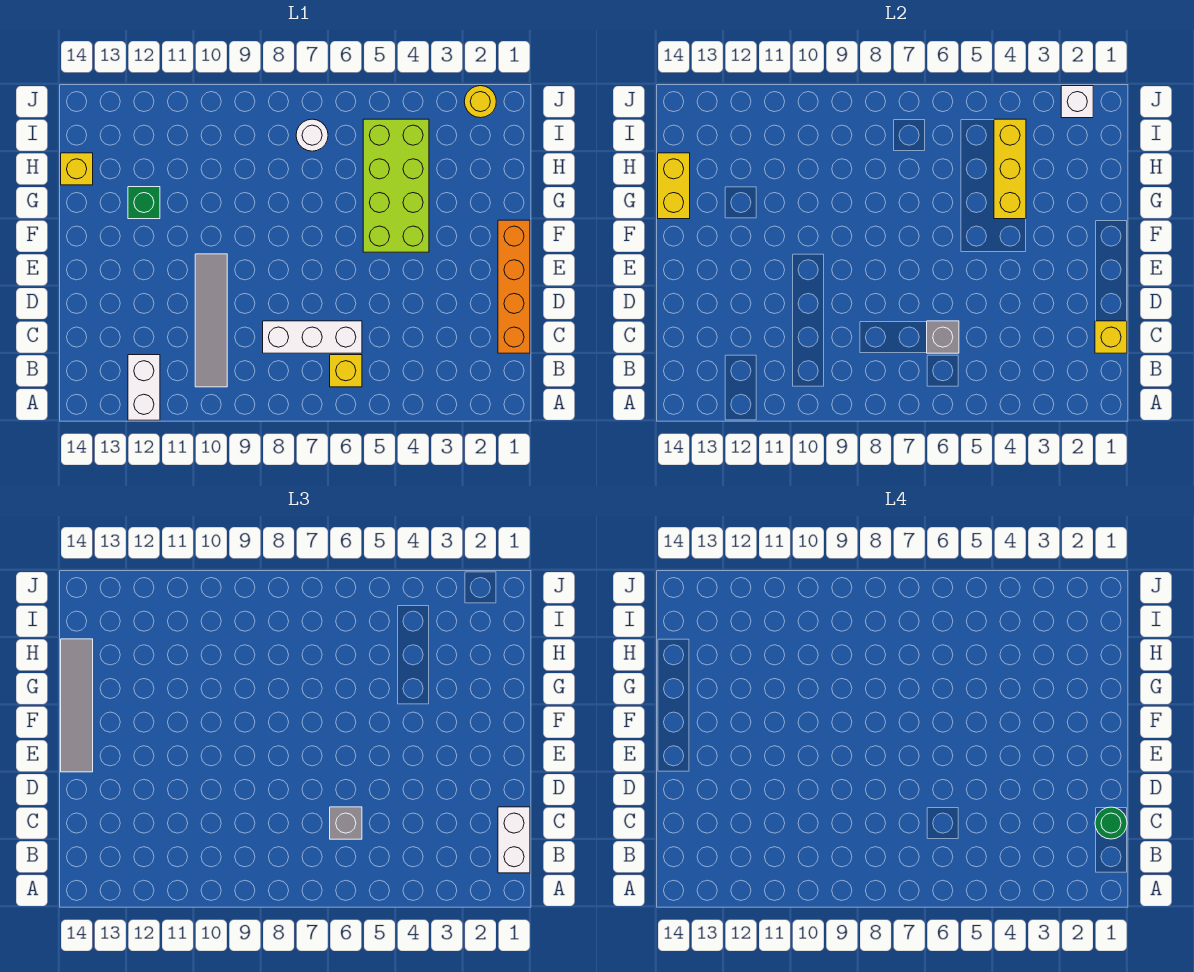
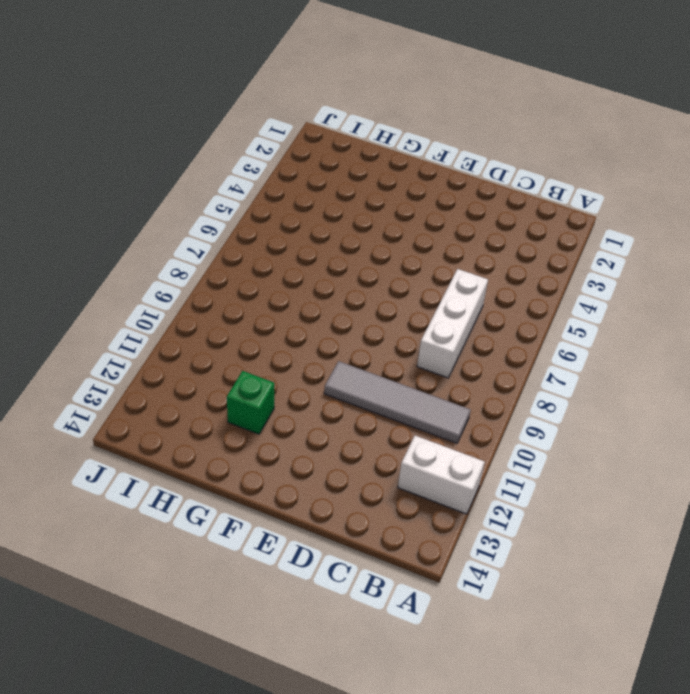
none -> yellow 1x1 brick [330,355,362,387]
none -> orange 1x4 brick [498,220,530,353]
none -> lime 2x4 brick [363,119,429,252]

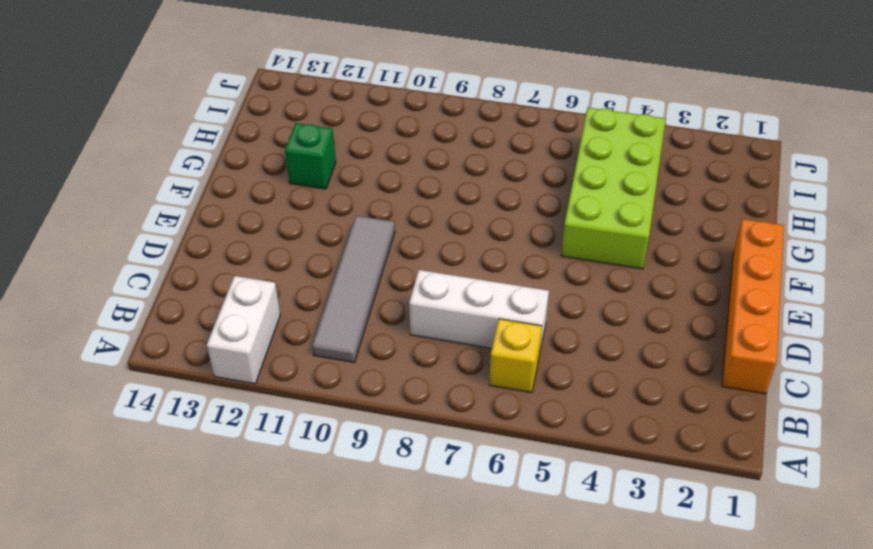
none -> yellow 1x1 brick [61,153,93,185]
none -> white 1x1 round brick [296,119,328,151]
none -> yellow 1x1 round brick [464,86,496,118]

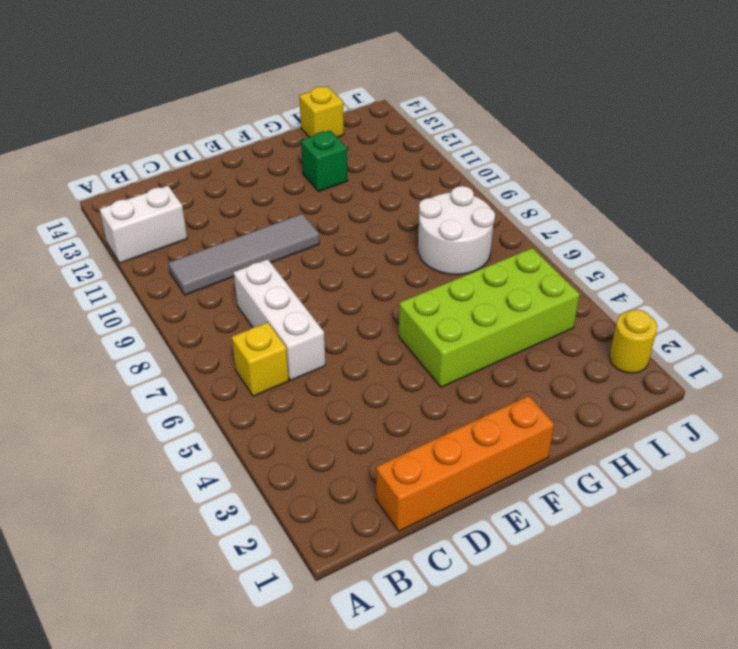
white 2x2 round brick [418,186,495,275] -> white 1x1 round brick [296,119,328,151]
none -> yellow 1x1 brick [1095,321,1127,353]
none -> grey 1x1 brick [927,321,959,353]
none -> yellow 1x3 brick [994,119,1026,219]

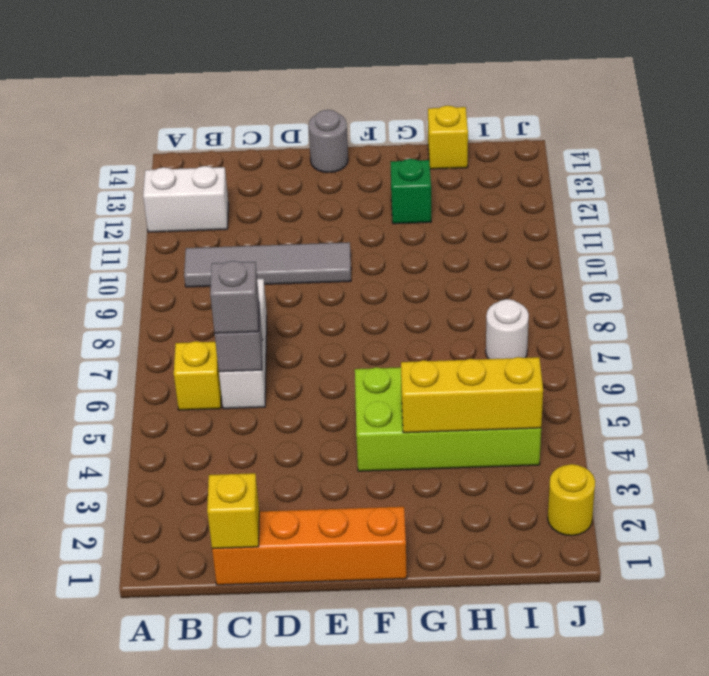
grey 1x1 round brick [309,110,348,173] -> none
none -> yellow 1x2 brick [658,153,690,219]
none -> white 1x1 brick [1061,86,1093,118]
none -> white 1x2 brick [498,807,530,873]

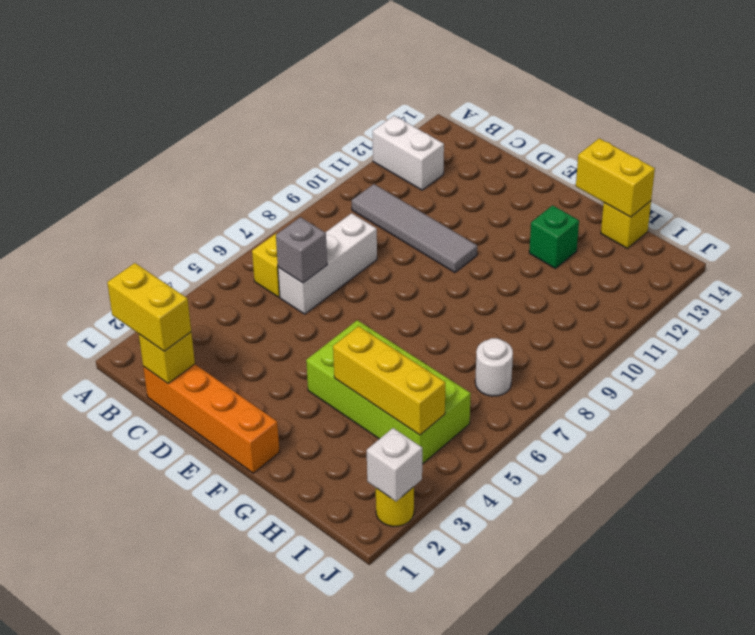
yellow 1x2 brick [107,263,191,351] -> white 1x2 brick [498,807,530,873]
none -> grey 1x1 brick [330,807,362,839]
none -> grey 1x4 tile [61,639,93,772]
none -> green 1x1 round brick [1095,807,1127,839]

